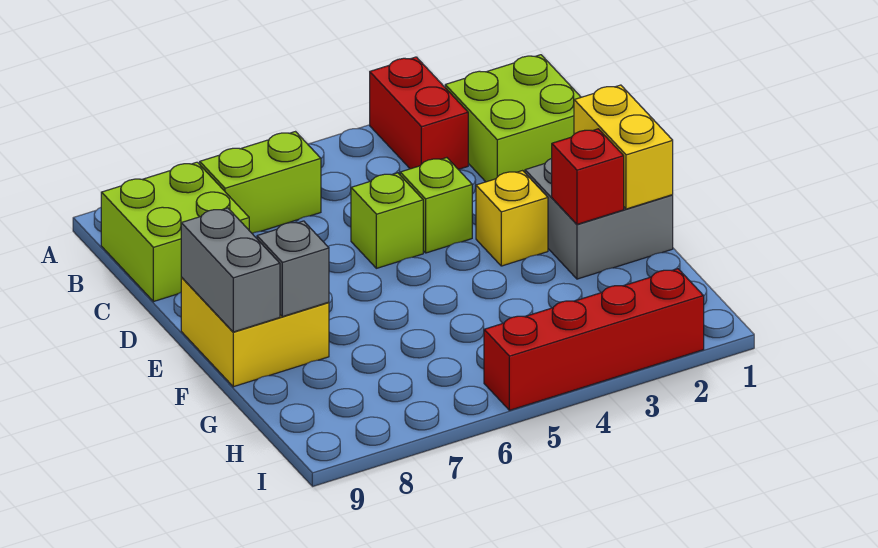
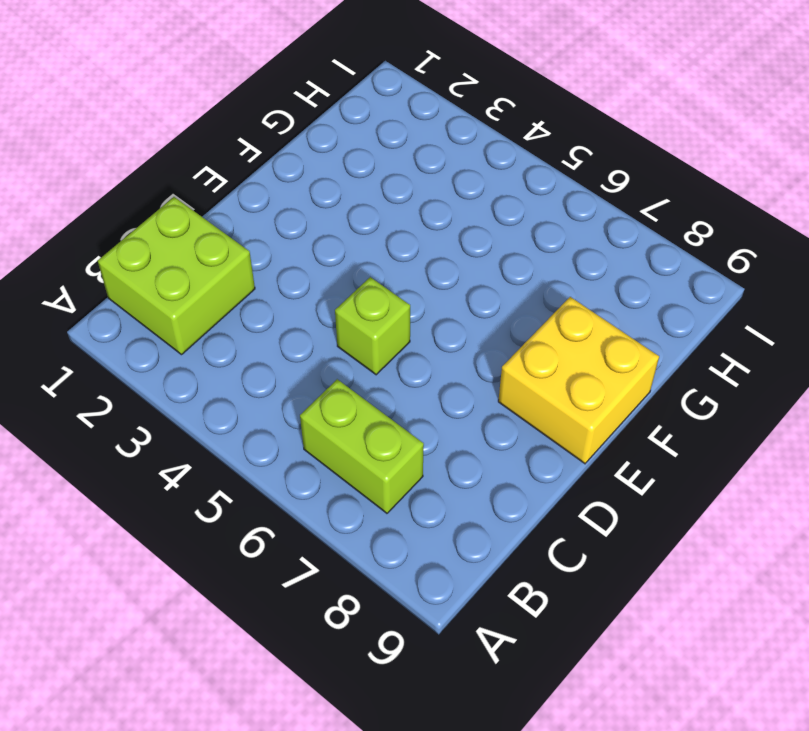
none -> red 1x2 brick [370,57,468,169]
none -> lime 2x2 brick [101,162,249,302]
none -> lime 1x1 brick [400,158,472,253]

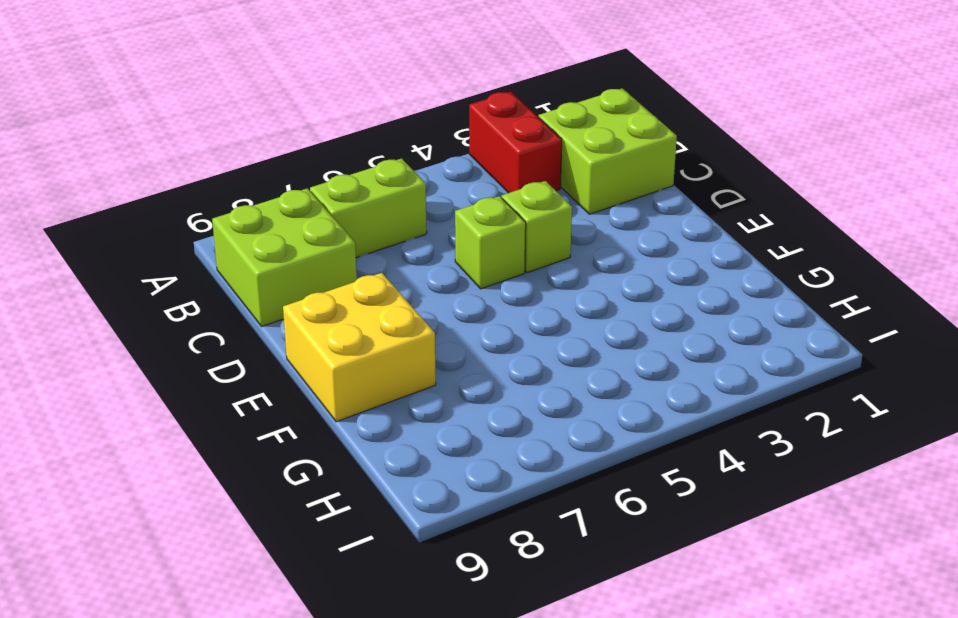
none -> grey 2x2 brick [525,158,673,279]
none -> yellow 1x1 brick [476,171,548,266]
none -> red 1x4 brick [484,269,704,410]

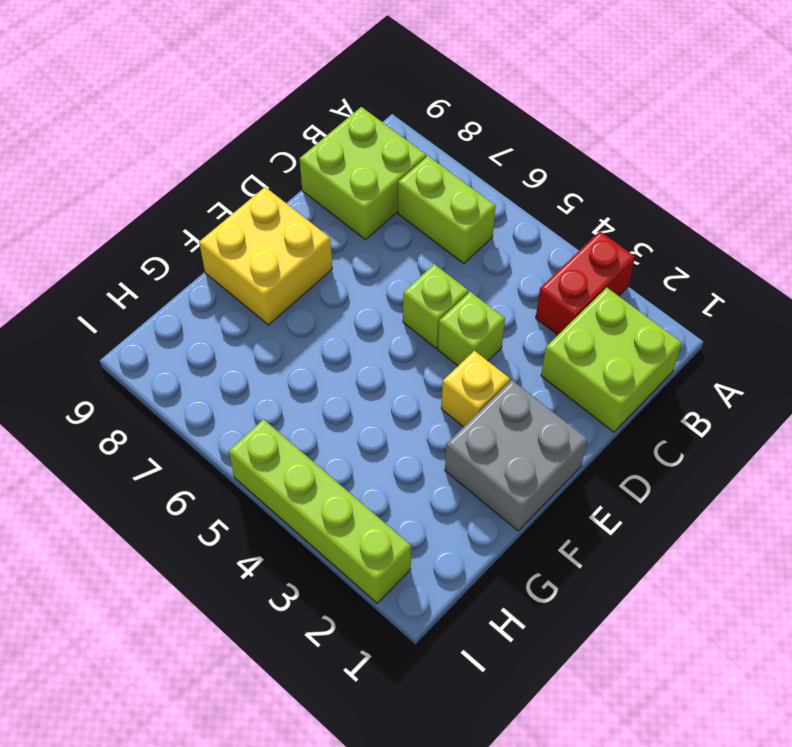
lime 1x4 brick [229,419,411,603] -> red 1x4 brick [484,269,704,410]
none -> yellow 1x2 brick [574,85,673,209]
none -> grey 1x2 brick [181,208,280,332]
none -> red 1x1 brick [552,129,624,224]

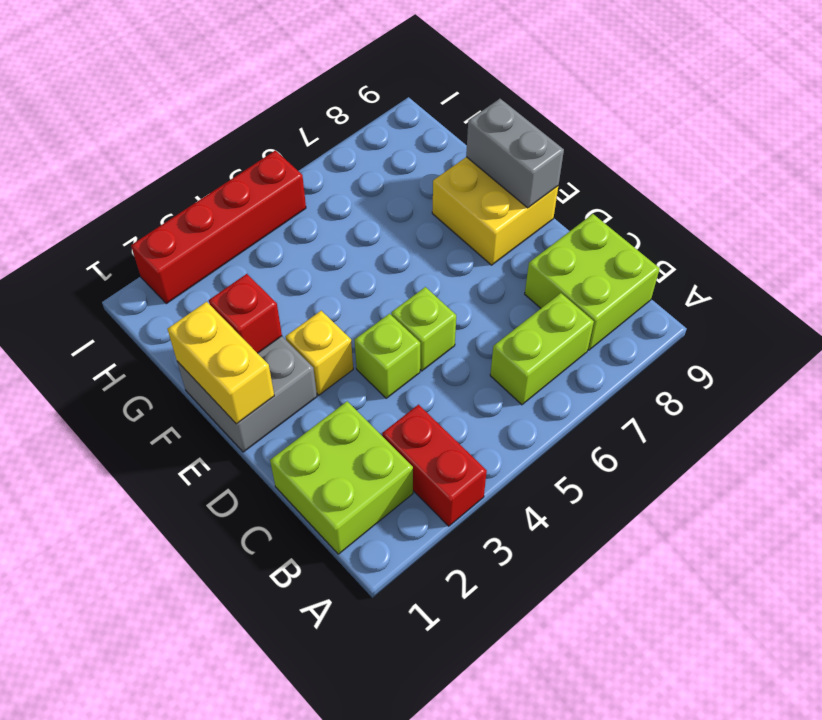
none -> grey 1x1 brick [257,221,329,317]

